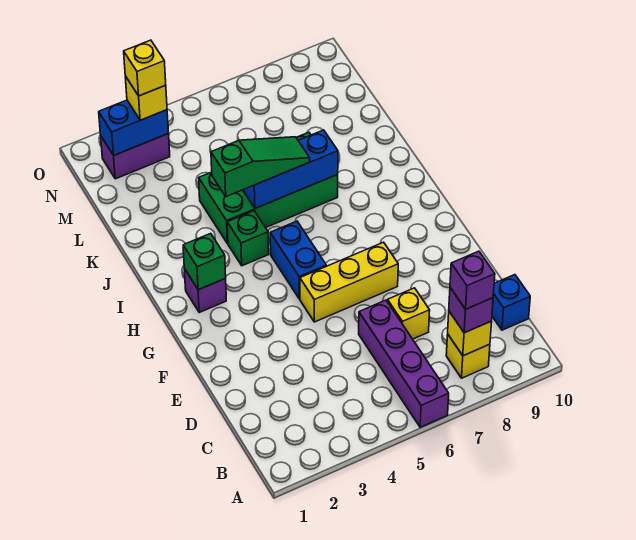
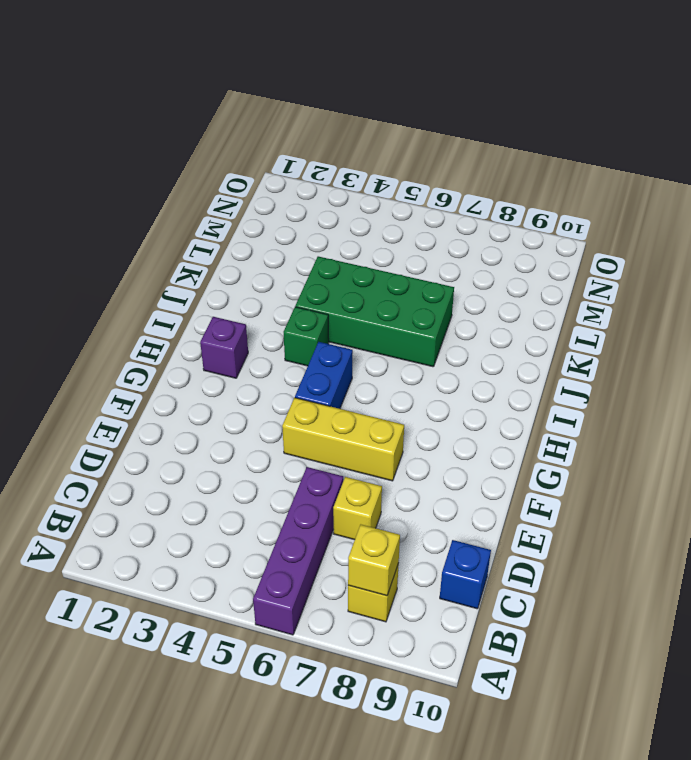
none -> purple 1x2 brick [101,134,170,179]
none -> green 1x1 brick [183,233,226,290]
none -> blue 1x3 brick [243,130,338,209]

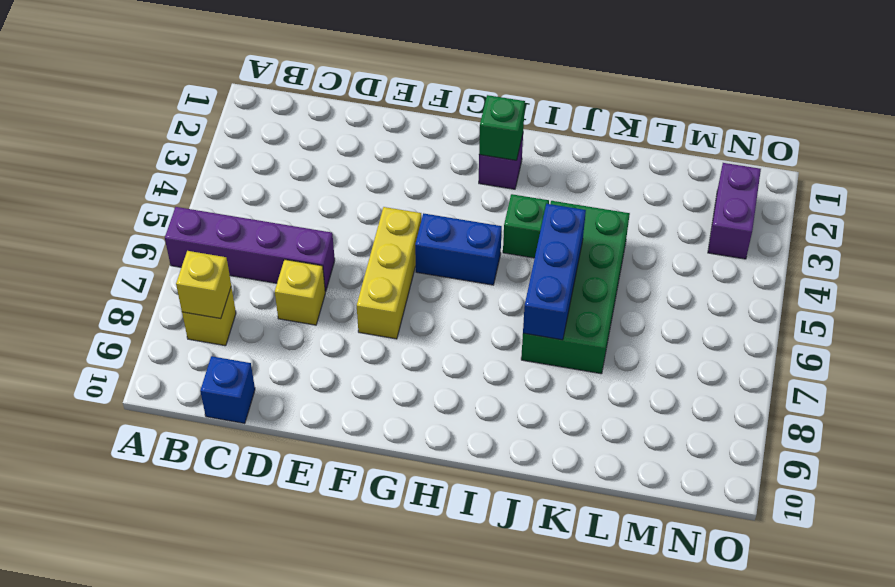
none -> blue 1x2 brick [99,100,168,156]
none -> purple 1x1 brick [449,288,493,333]
none -> green 1x3 slope [211,137,310,197]

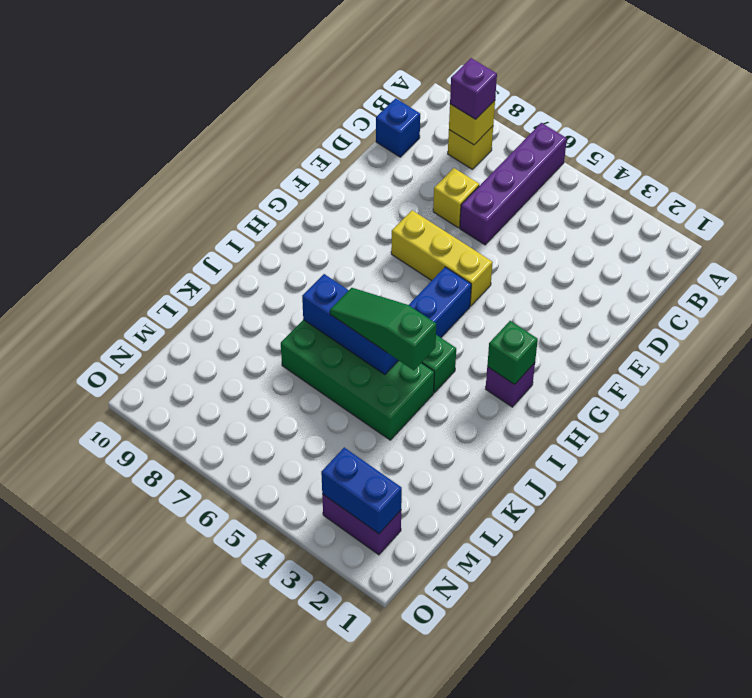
none -> yellow 1x1 brick [125,76,167,120]
none -> purple 1x1 brick [450,251,495,309]
none -> yellow 1x1 brick [124,40,166,96]

